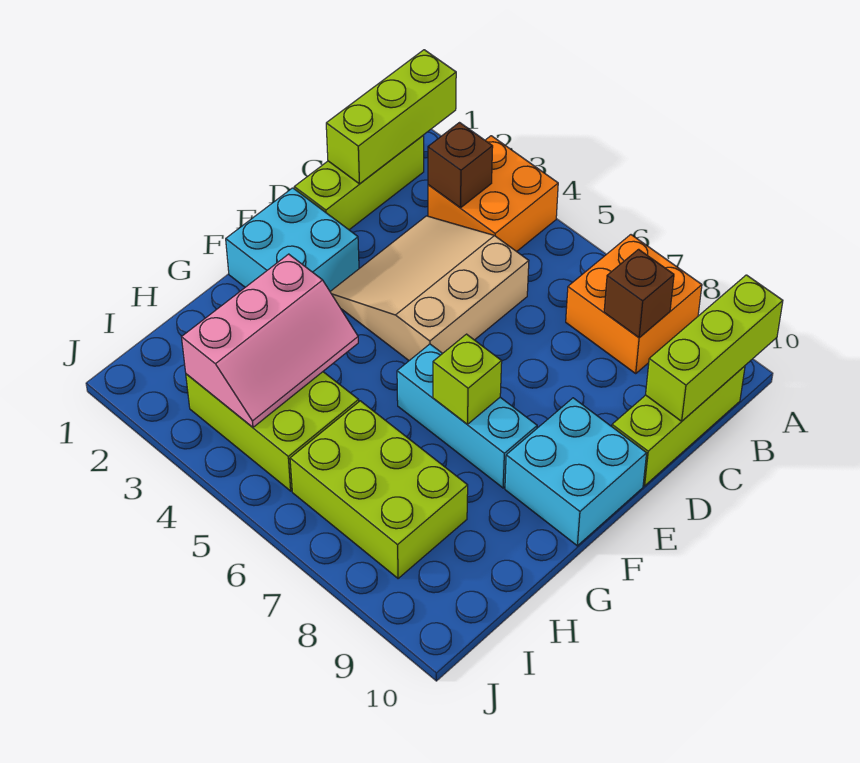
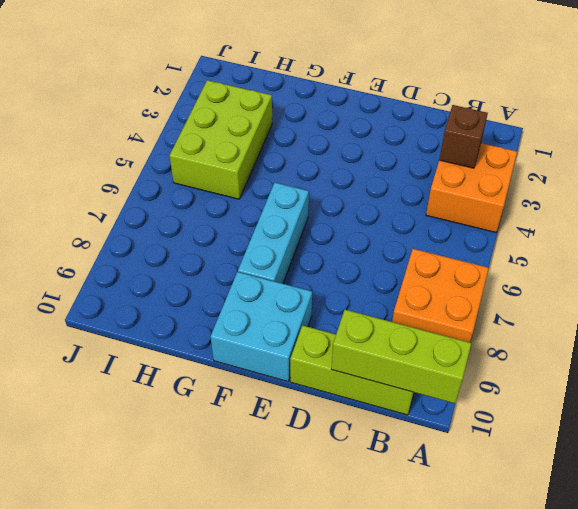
none -> lime 1x3 brick [294,135,424,230]
none -> tan 3x3 slope [330,216,529,361]
none -> cyan 2x2 brick [226,188,359,291]

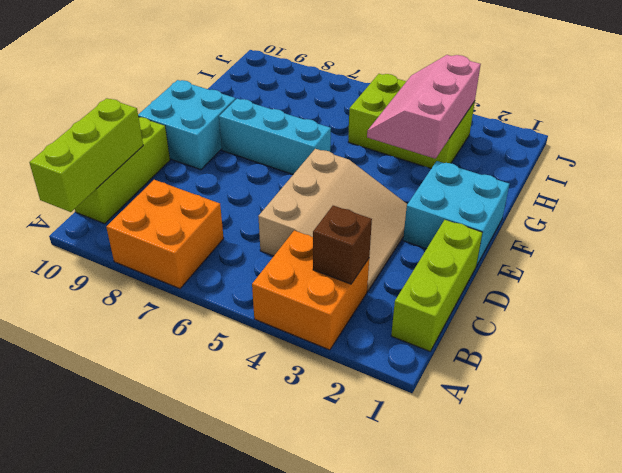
none -> lime 2x3 brick [290,401,468,579]
none -> lime 1x3 brick [326,50,456,184]
none -> brown 1x1 brick [604,249,674,338]

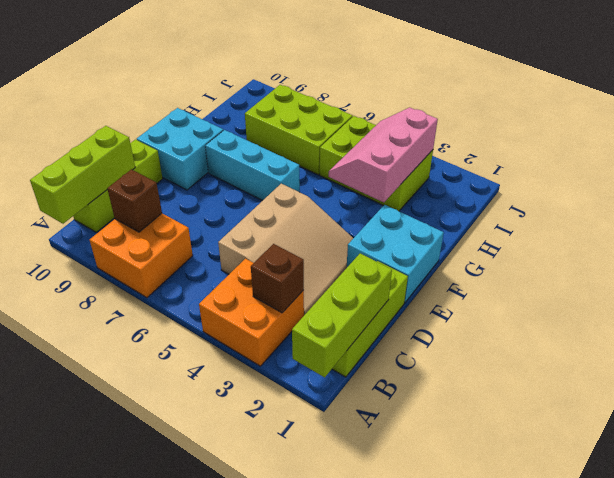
none -> lime 1x1 brick [433,334,502,424]

